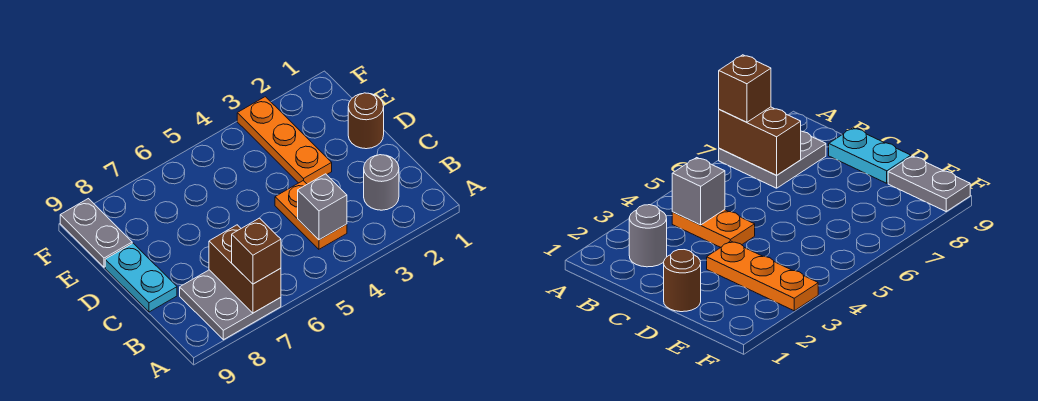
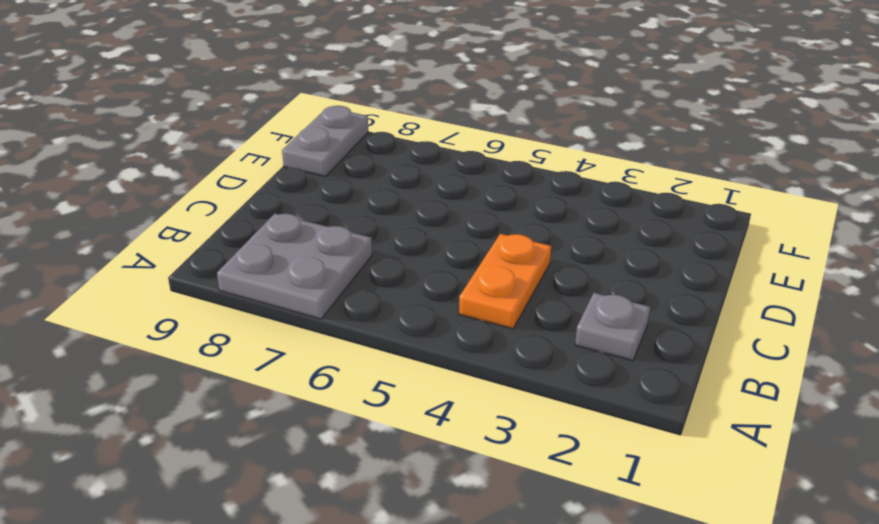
grey 1x1 plate [575,293,650,361] -> grey 1x1 round brick [364,155,399,210]
none -> cyan 1x2 plate [105,243,177,312]
none -> brown 1x1 round brick [348,93,384,149]

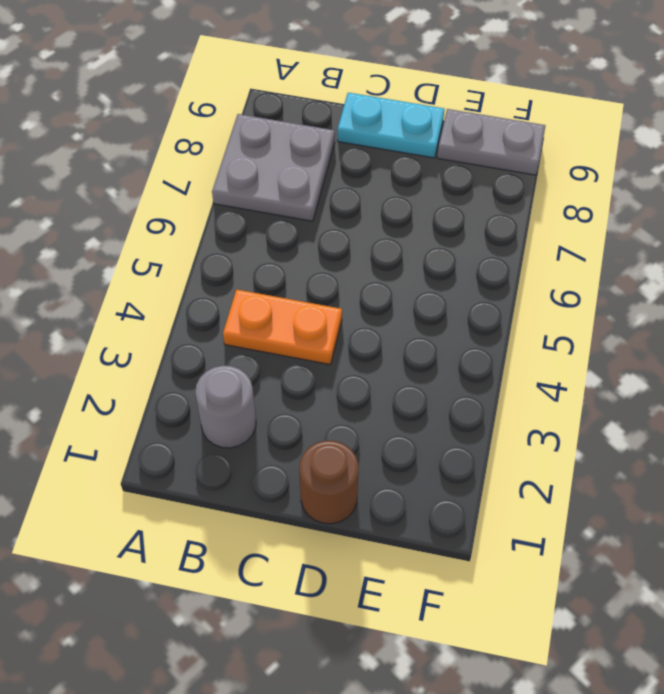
none -> orange 1x3 plate [237,97,332,184]
none -> brown 1x2 brick [209,225,281,313]

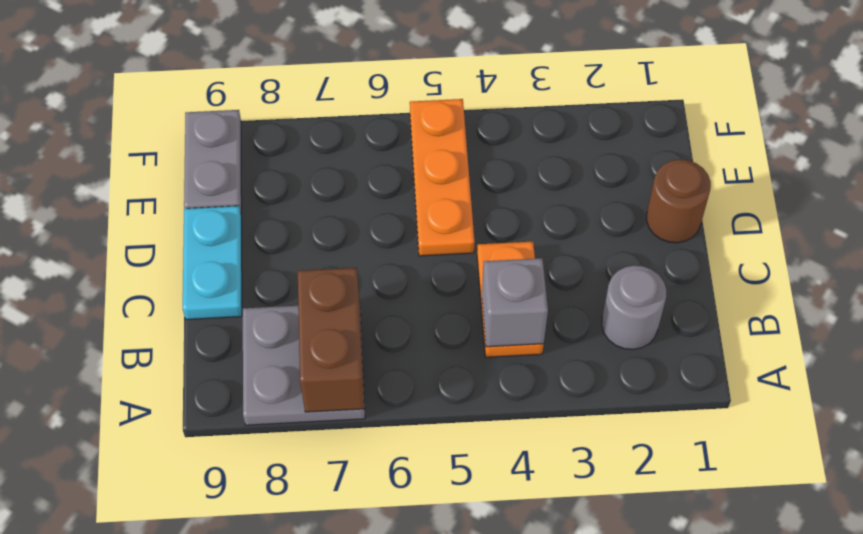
orange 1x3 plate [410,99,475,256] -> orange 1x3 plate moved to [237,97,332,184]
none -> brown 1x1 brick [232,218,281,284]

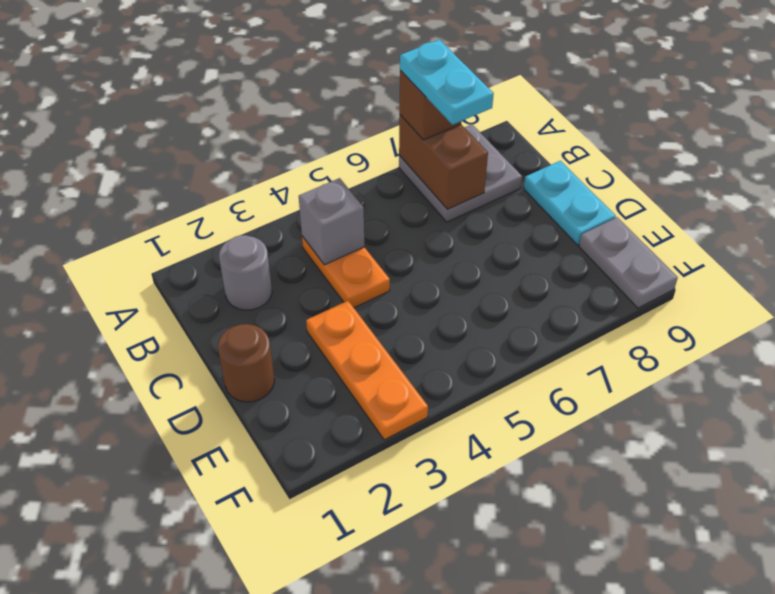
cyan 1x2 plate [400,40,494,125] -> none

